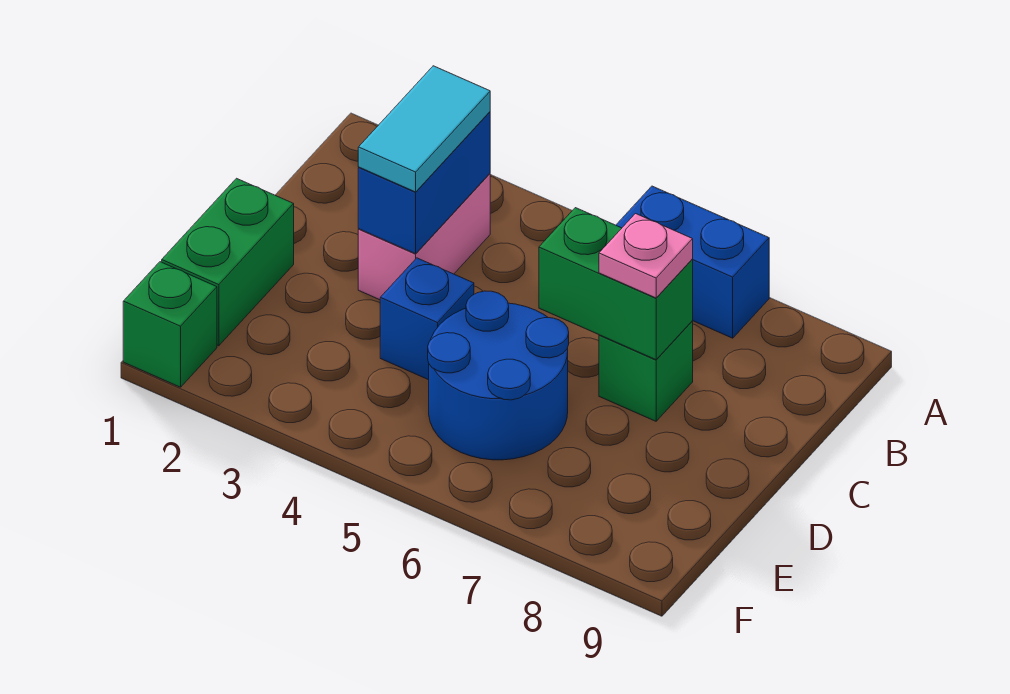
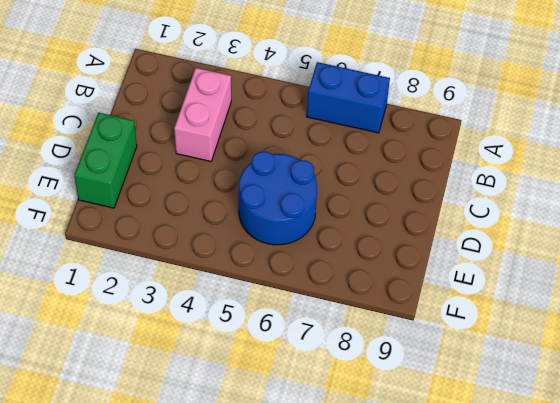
none -> green 1x1 brick [599,321,693,421]
none -> blue 1x1 brick [380,258,474,380]

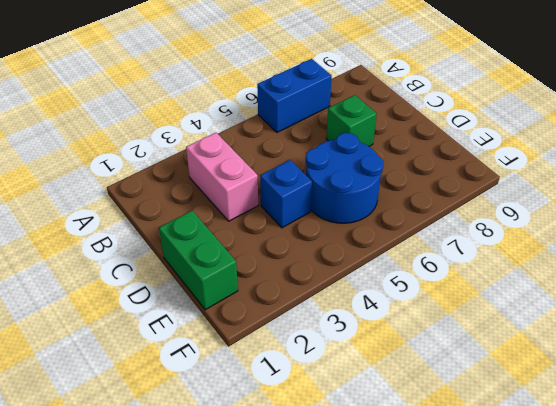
none -> green 1x1 brick [123,262,217,387]
none -> blue 1x2 brick [358,112,490,254]

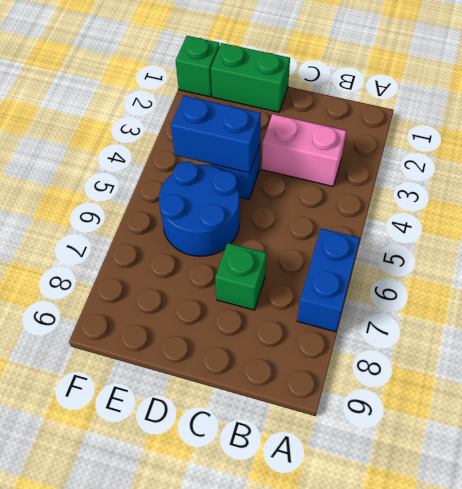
blue 1x2 brick [171,95,261,173] -> blue 1x2 brick moved to [358,112,490,254]
none -> green 1x2 brick [539,208,693,360]
none -> cyan 1x2 tile [358,66,490,192]

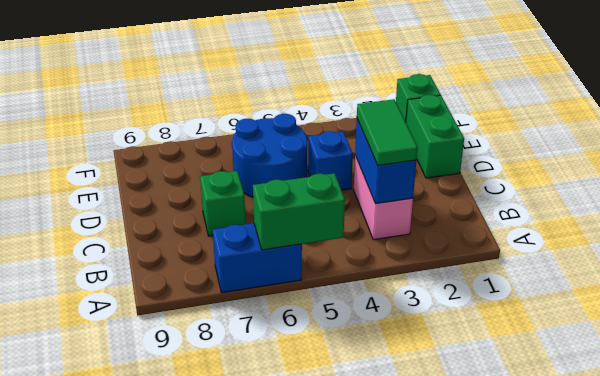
green 1x2 brick [253,173,345,250] -> green 1x2 brick moved to [539,208,693,360]
green 1x2 tile [357,99,418,165] -> cyan 1x2 tile [358,66,490,192]
none -> pink 1x1 plate [599,214,693,298]

